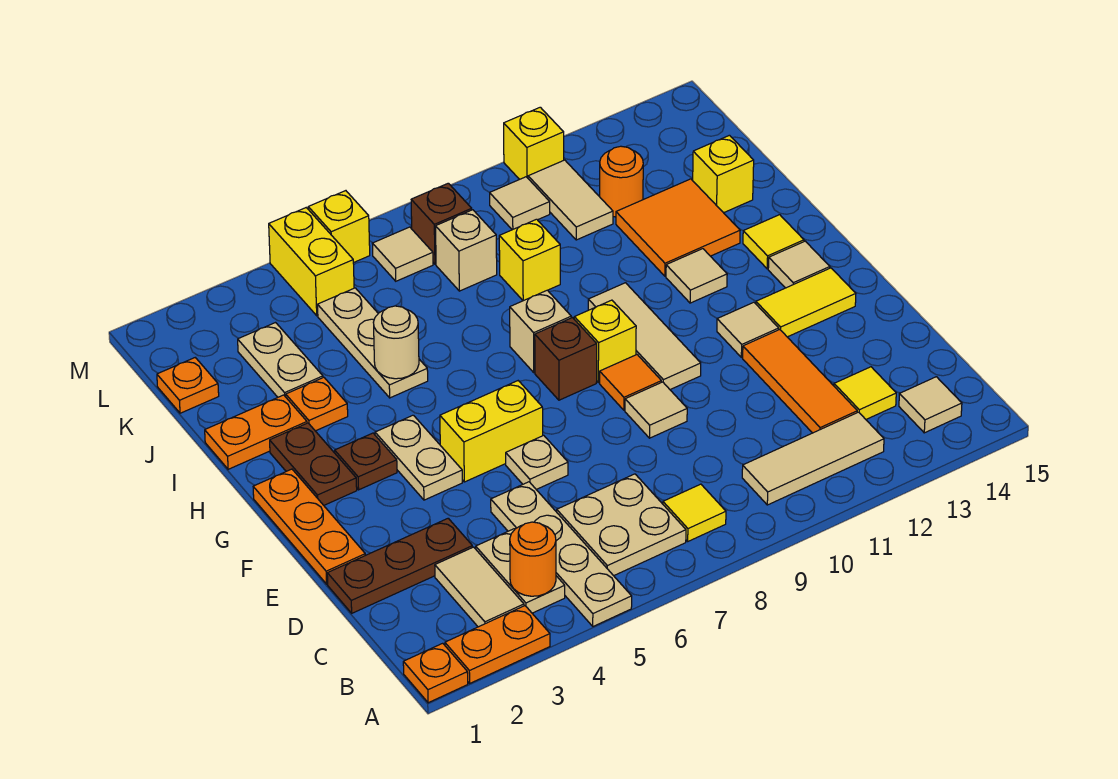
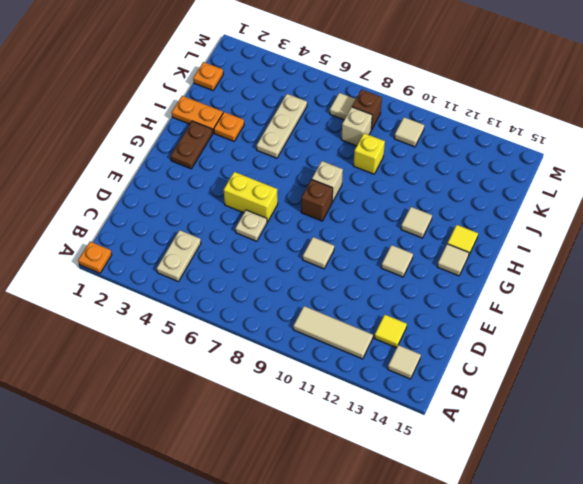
none -> orange 1x2 plate [445,606,550,683]
none -> tan 1x4 plate [491,482,632,626]
none -> tan 1x2 tile [435,547,524,627]
none -> tan 2x2 plate [557,474,686,576]

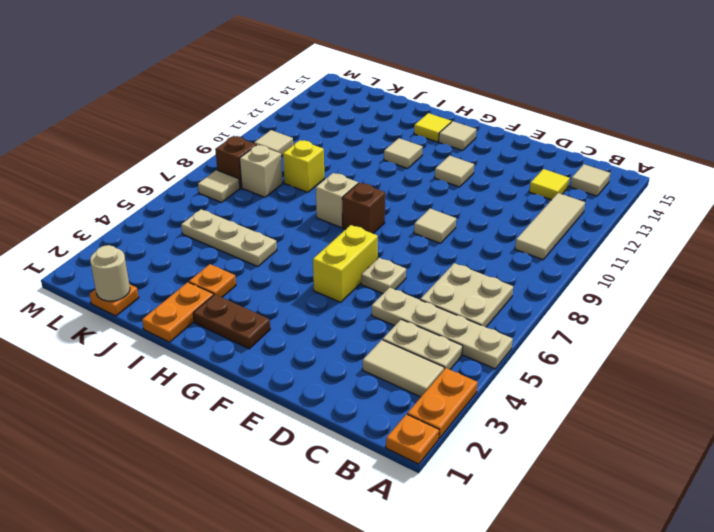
tan 1x1 round brick [90,245,130,301] -> tan 1x1 round brick moved to [373,306,419,379]
none -> yellow 1x1 tile [663,484,726,541]
none -> orange 1x3 tile [743,330,857,433]
none -> brown 1x3 plate [327,518,472,613]
none -> orange 1x3 plate [253,469,365,584]

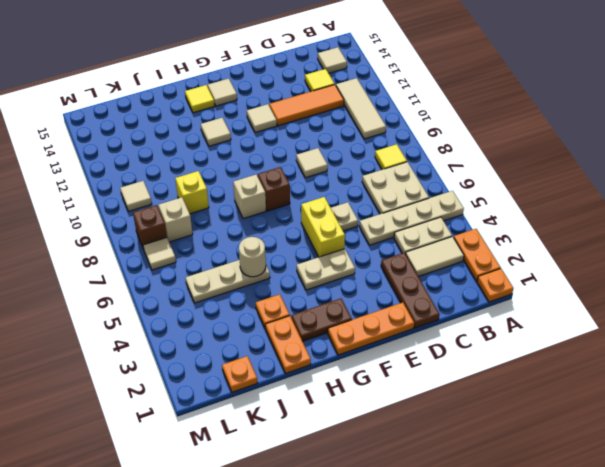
none -> orange 1x1 tile [600,355,661,410]
none -> tan 1x3 tile [588,283,701,390]
none -> yellow 1x2 tile [756,268,856,337]
none -> brown 1x1 plate [335,433,397,490]

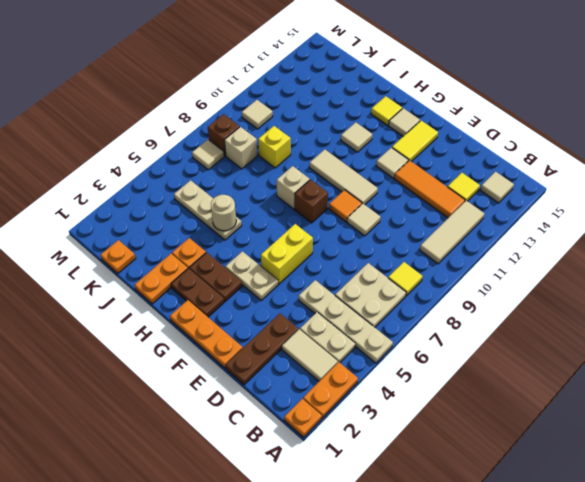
brown 1x2 plate [190,252,242,301] -> brown 1x1 plate [335,433,397,490]
none -> tan 1x1 plate [506,435,568,489]
none -> yellow 1x1 brick [574,300,636,383]
none -> orange 2x2 tile [616,179,740,276]
none -> tan 1x2 plate [238,323,323,397]

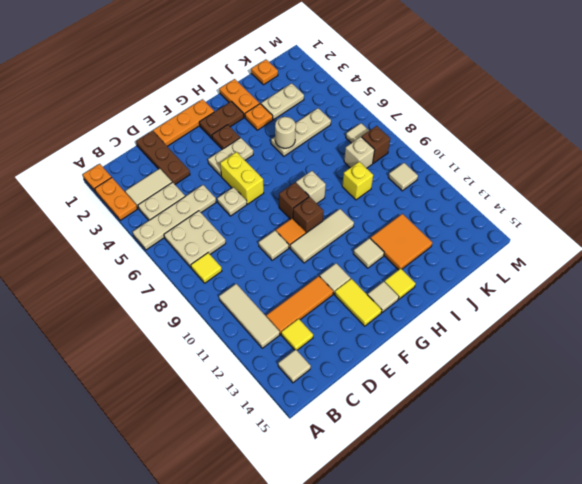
brown 1x1 brick [293,197,323,233] -> yellow 1x1 brick [574,300,636,383]
none -> yellow 1x1 brick [693,135,754,213]
none -> tan 1x2 tile [528,160,613,240]
none -> orange 1x1 round brick [600,146,643,217]
none -> yellow 1x2 brick [269,208,354,316]

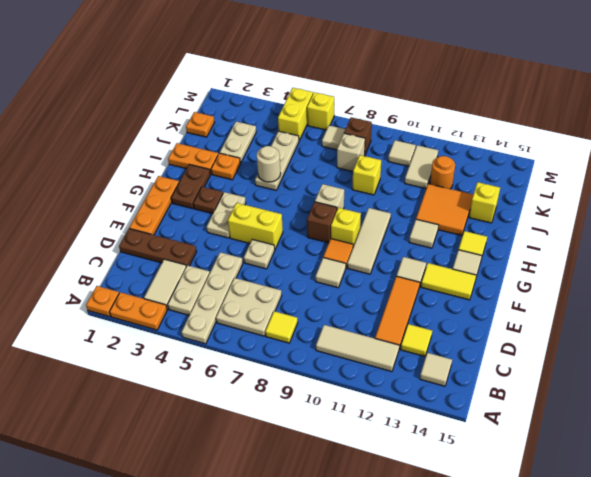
none -> yellow 1x1 brick [504,107,564,179]
none -> orange 1x1 round brick [510,522,556,596]

